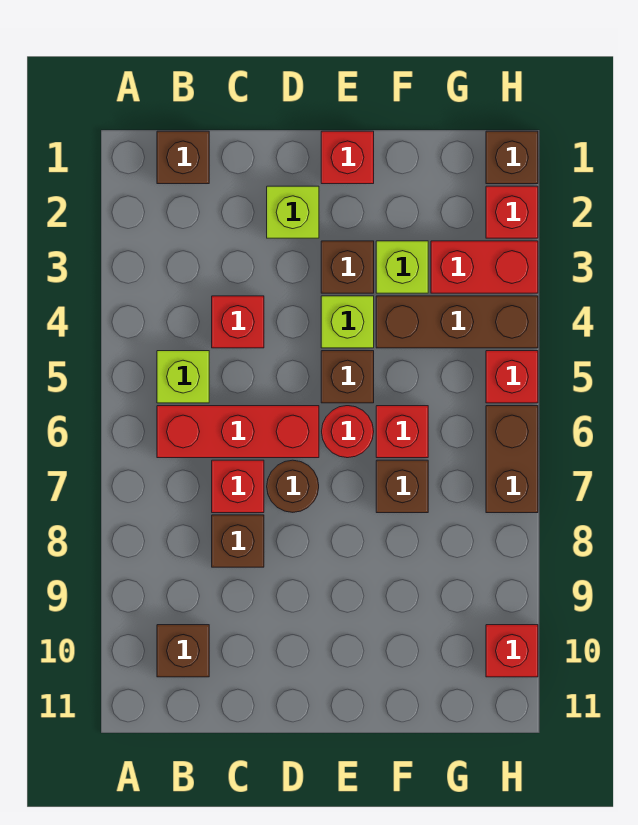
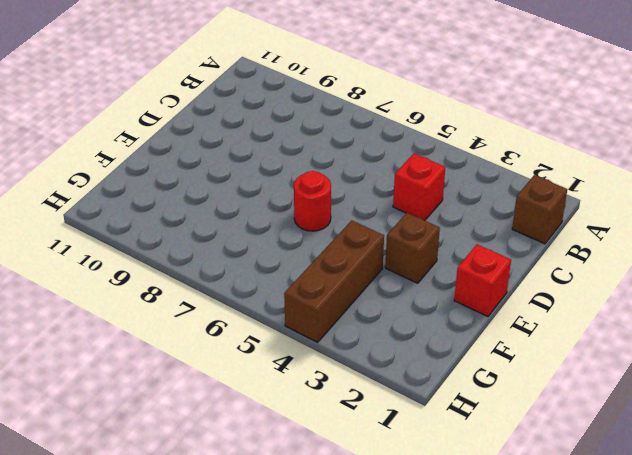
none -> lime 1x1 brick [157,351,209,403]
none -> red 1x3 brick [157,406,319,458]
none -> brown 1x1 brick [157,625,209,677]

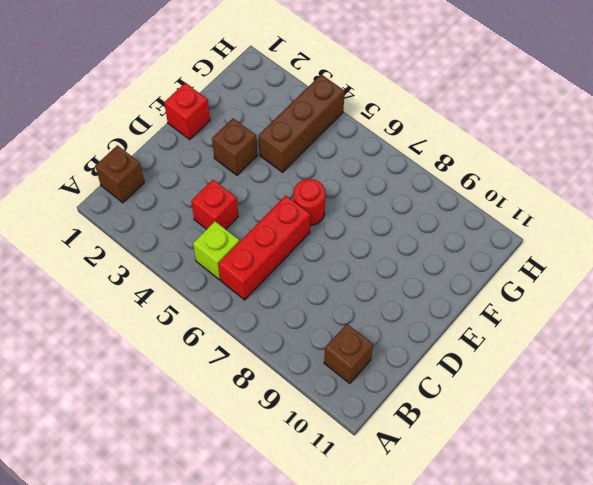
none -> red 1x1 brick [212,460,264,513]
none -> brown 1x1 brick [212,515,264,567]
none -> lime 1x1 brick [267,186,319,238]

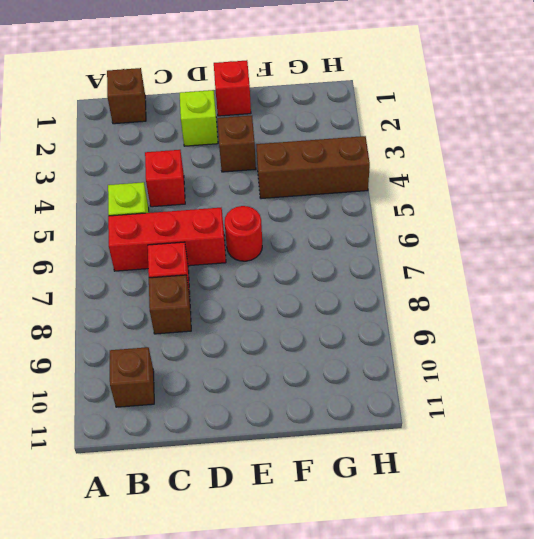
none -> brown 1x1 round brick [267,460,319,512]
none -> lime 1x1 brick [321,296,374,348]
none -> brown 1x1 brick [321,351,374,403]

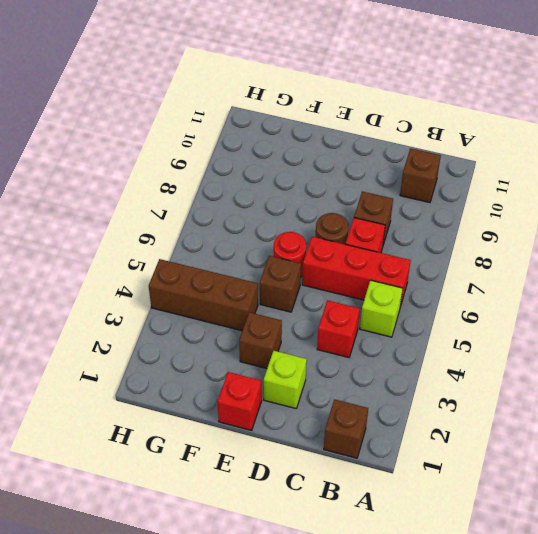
none -> lime 1x1 brick [321,296,374,348]
none -> lime 1x1 brick [376,241,428,293]
none -> red 1x1 brick [376,406,428,458]

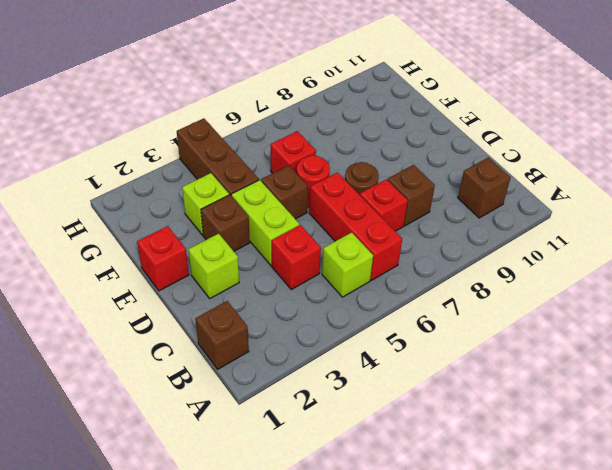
lime 1x2 brick [231,180,299,265] -> lime 1x1 brick [321,296,374,348]
none -> brown 1x1 brick [376,460,428,513]
none -> red 1x2 brick [431,241,538,293]
none -> brown 1x1 brick [486,131,538,184]

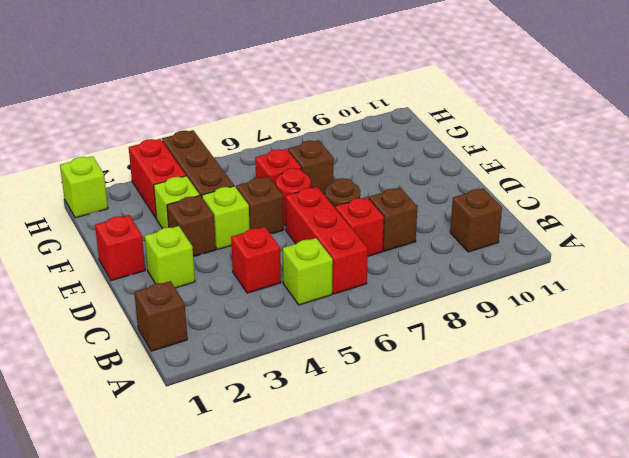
lime 1x1 brick [60,156,108,218] -> brown 1x1 brick [486,131,538,184]
none -> red 1x1 brick [486,186,538,238]
none -> red 1x1 brick [486,351,538,403]
none -> brown 1x2 brick [486,406,538,513]

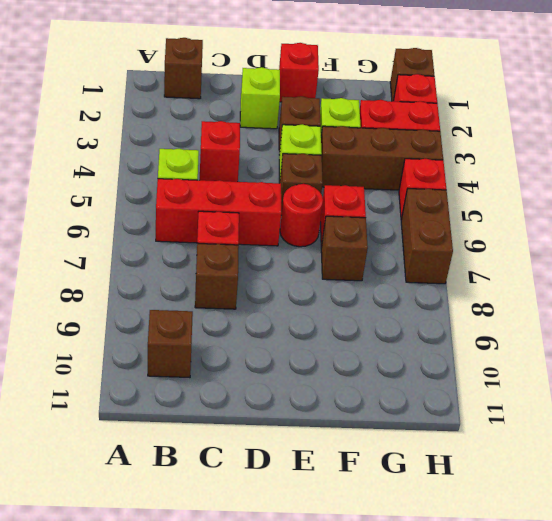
none -> brown 1x1 round brick [267,460,319,512]
none -> red 1x1 brick [486,625,538,677]

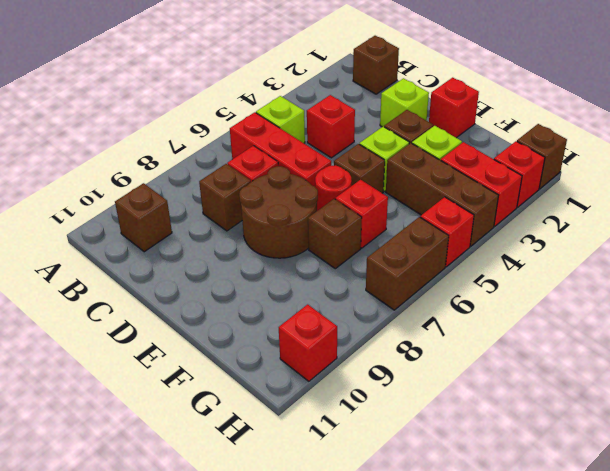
brown 2x2 round brick [239,166,318,258] -> brown 1x1 round brick [267,460,319,512]

